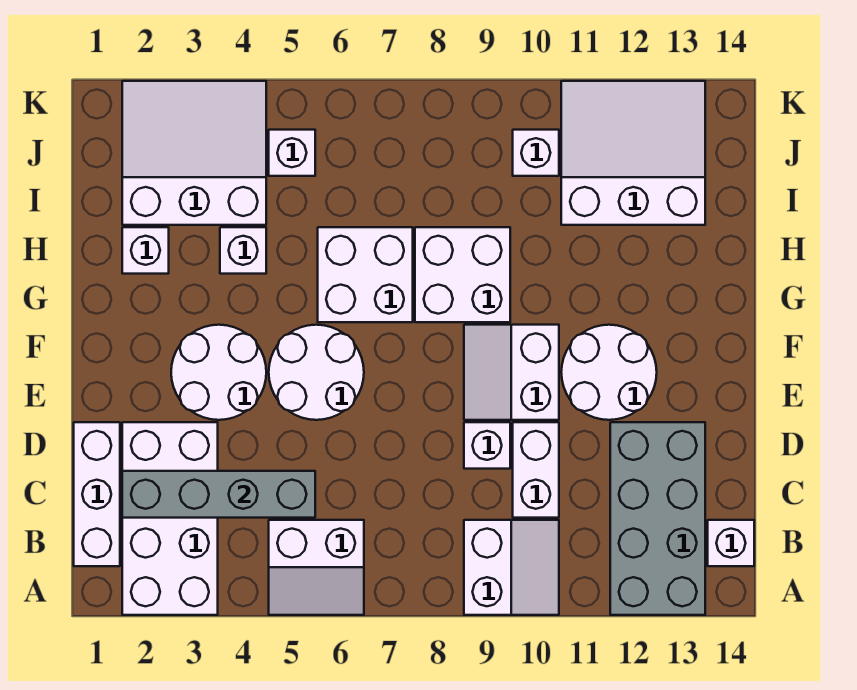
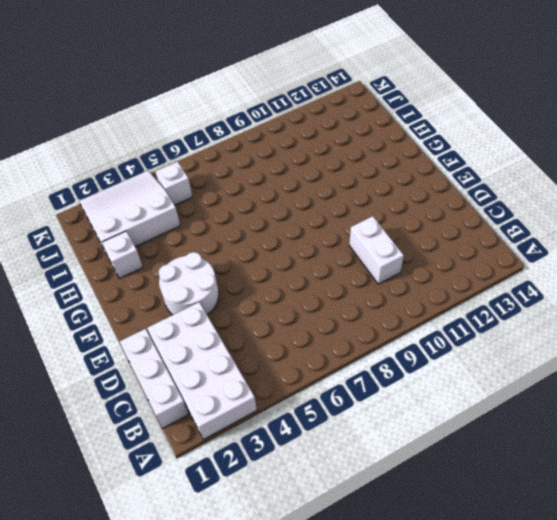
none -> white 2x2 slope [269,520,364,615]
none -> white 2x2 slope [464,520,559,615]
none -> grey 2x4 brick [610,422,705,615]

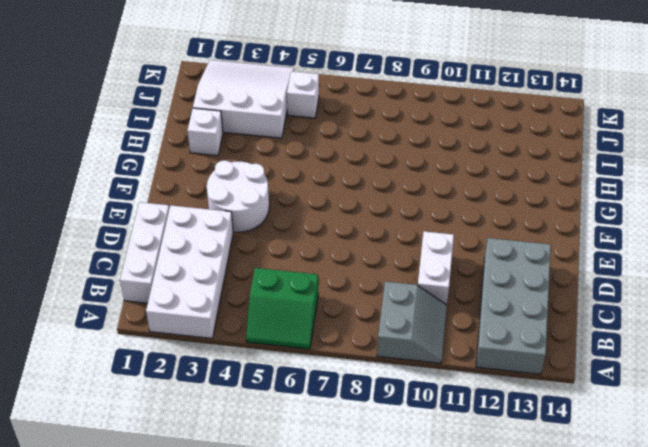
green 2x2 slope [246,268,318,349] -> white 2x2 slope [269,520,364,615]
grey 2x2 slope [377,282,447,363] -> white 2x2 slope [464,520,559,615]
none -> white 1x1 brick [708,520,754,566]
none -> white 1x1 brick [464,422,510,469]
none -> white 2x2 round brick [269,325,364,420]

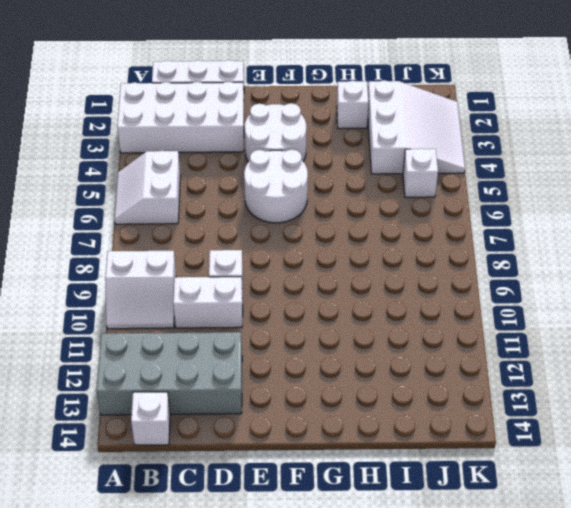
none -> white 2x2 slope [464,325,559,420]
none -> white 2x2 round brick [561,325,657,420]
none -> white 2x2 brick [318,227,413,322]

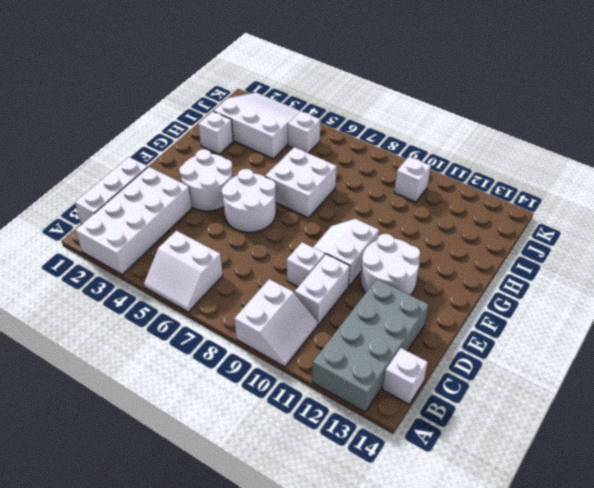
none -> white 2x2 brick [415,227,510,322]
none -> white 1x1 brick [220,227,266,274]
none -> white 3x3 slope [561,81,705,225]

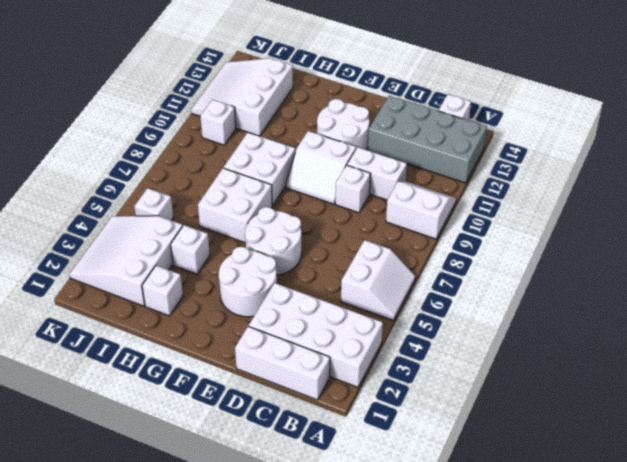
none -> grey 1x4 brick [122,471,315,518]

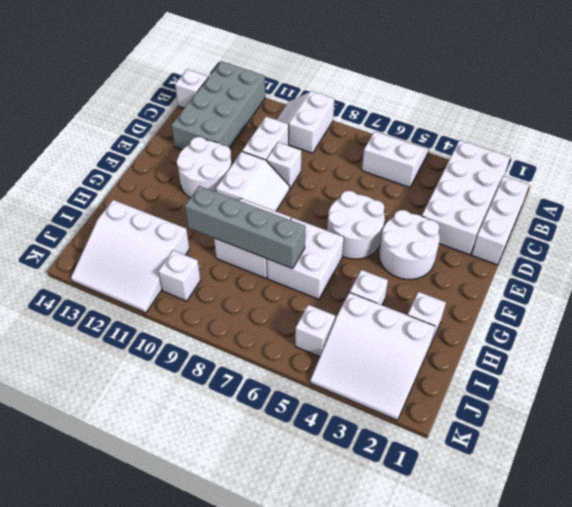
grey 1x4 brick [185,186,306,269] -> grey 1x4 brick moved to [122,471,315,518]

